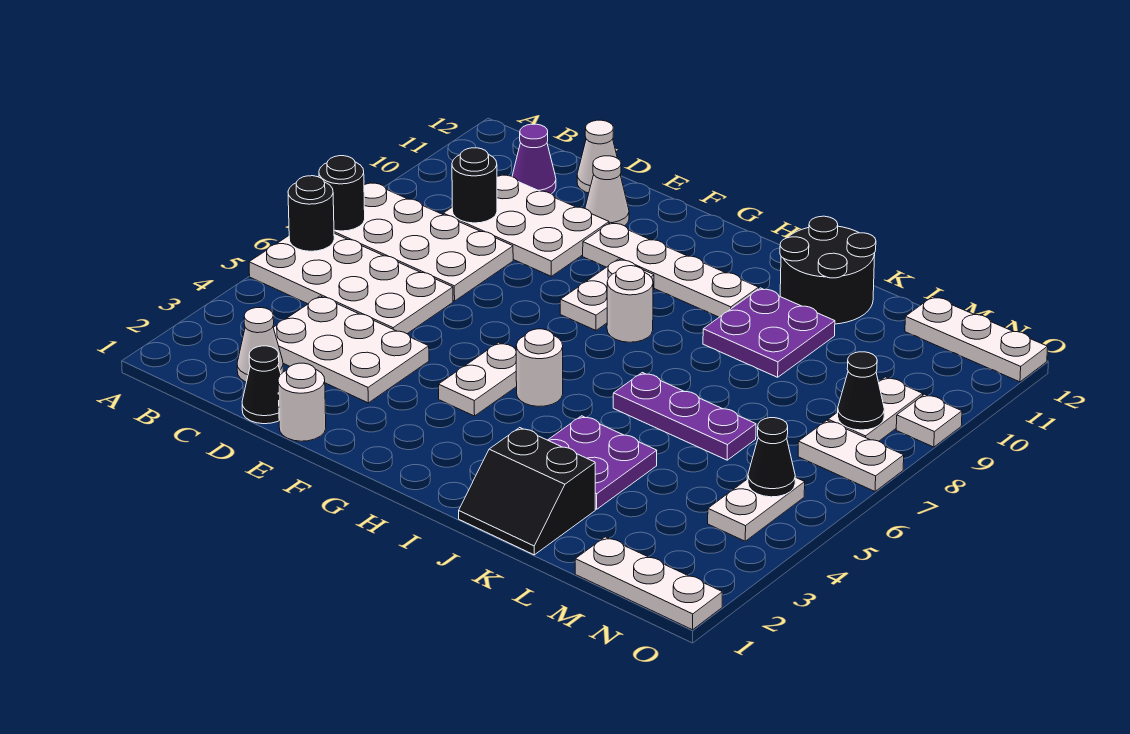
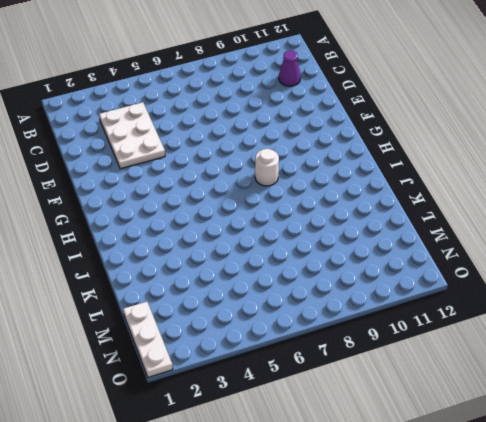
none -> white 2x4 plate [249,233,453,334]
none -> white 2x4 plate [334,182,513,301]
none -> white 1x1 cone [237,308,283,382]
none -> white 2x3 plate [443,174,609,276]

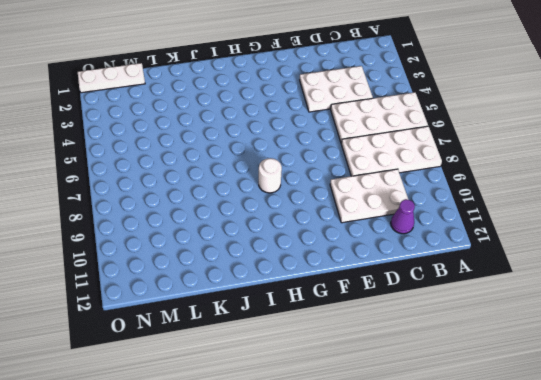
none -> white 1x1 cone [237,308,283,382]
none -> black 1x1 cone [242,346,281,424]
none -> white 1x1 cone [577,120,621,193]
none -> white 1x1 round brick [278,363,326,441]

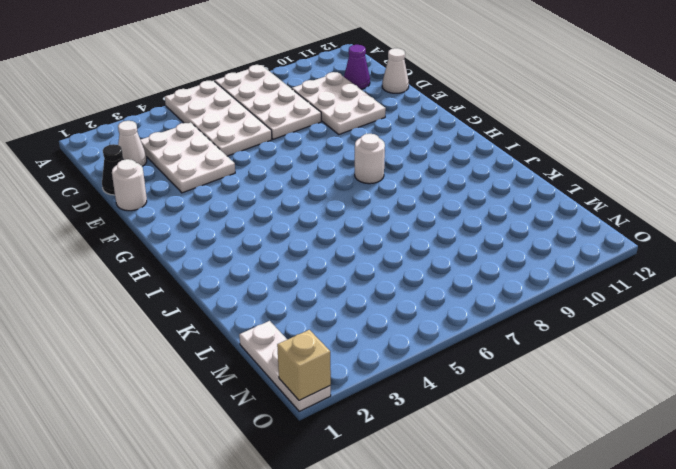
tan 1x1 brick [277,330,331,400] -> none
none -> white 1x1 cone [585,156,629,226]
none -> white 1x4 plate [583,223,759,317]
none -> white 1x2 plate [439,342,517,416]
none -> white 1x2 plate [560,259,654,330]

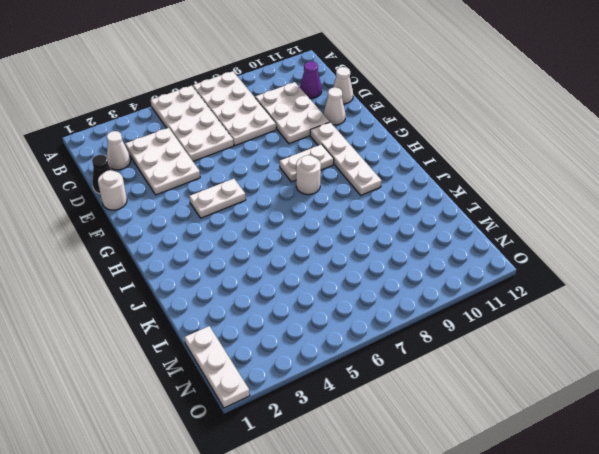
none -> white 1x1 round brick [516,329,563,407]
none -> black 2x2 slope [459,428,595,555]
none -> purple 2x2 plate [548,416,657,509]
none -> purple 1x3 plate [613,373,756,460]

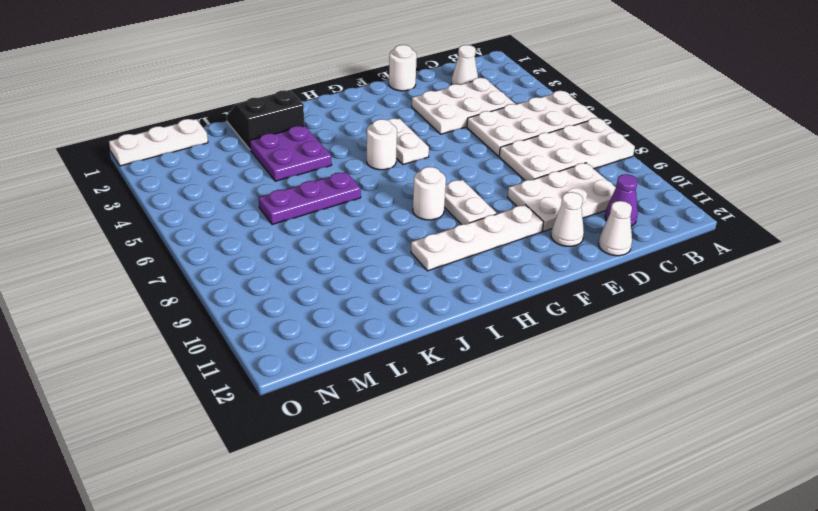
none -> black 1x1 cone [242,346,281,424]
none -> purple 2x2 plate [703,288,835,377]
none -> black 2x2 round brick [780,216,876,324]
none -> white 1x3 plate [905,297,1048,382]

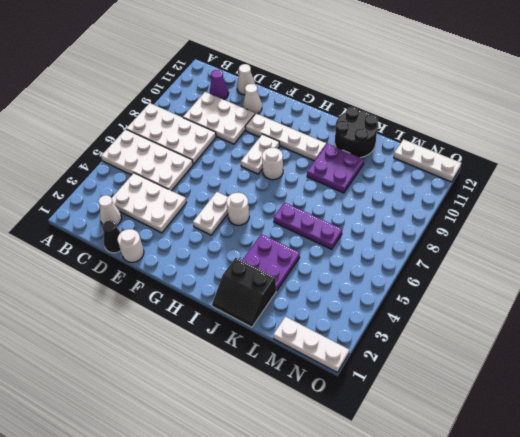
none -> white 1x2 plate [708,477,805,541]
none -> white 1x2 plate [798,420,904,491]
none -> white 1x2 plate [828,377,923,441]
none -> white 1x1 plate [896,394,962,447]

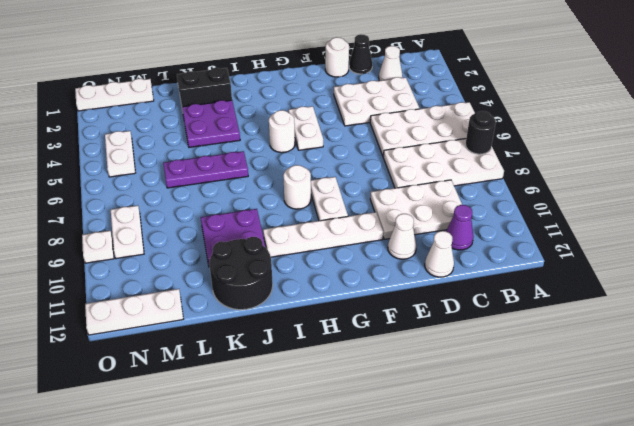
none -> white 1x2 plate [798,420,904,491]
none -> black 1x1 round brick [288,176,334,251]
none -> black 1x1 round brick [452,148,497,223]
none -> black 1x1 cone [748,418,795,497]

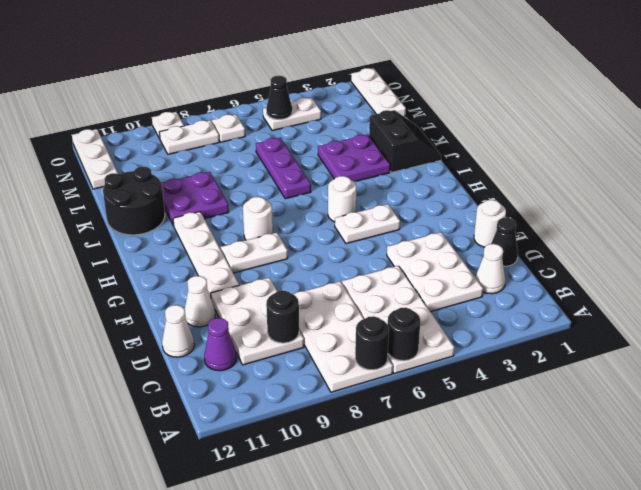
white 1x1 plate [212,115,245,142] -> white 1x2 plate [798,420,904,491]
none -> black 1x1 cone [838,352,884,430]

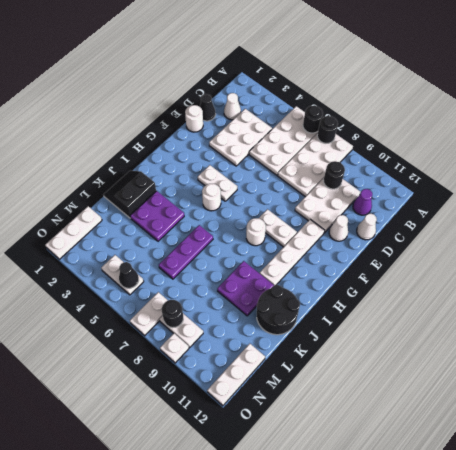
black 1x1 round brick [162,300,183,328] -> black 1x1 cone [838,352,884,430]

